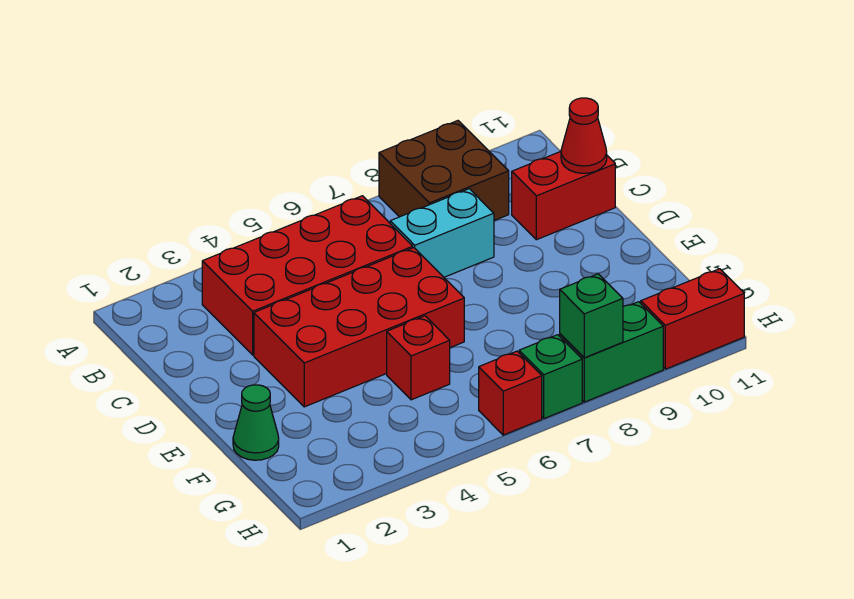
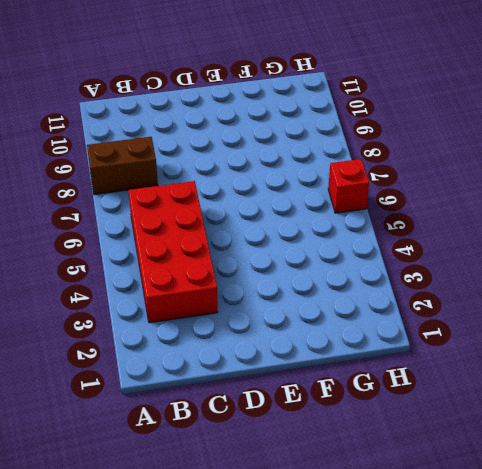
brown 1x2 brick [87,137,158,195] -> brown 2x2 brick [379,121,509,221]
none -> cyan 1x2 brick [390,189,494,277]
none -> red 1x2 brick [512,151,615,240]
none -> red 2x4 brick [254,248,464,407]

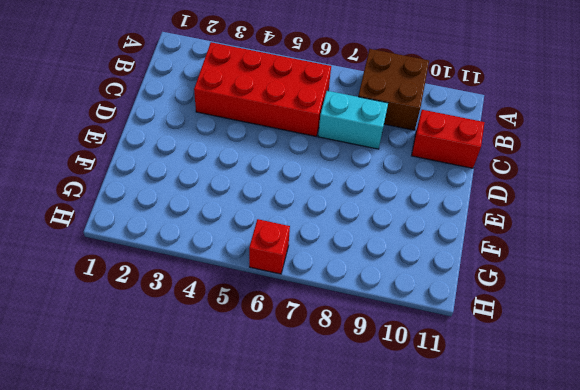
none -> red 2x4 brick [254,248,464,407]
none -> green 1x1 cone [233,385,279,460]
none -> red 1x1 brick [387,316,450,400]

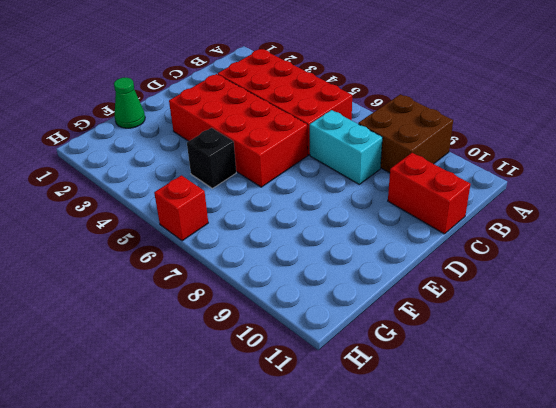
black 1x1 brick [187,128,236,188] -> red 1x1 brick [387,316,450,400]
none -> green 1x1 brick [519,335,582,418]
none -> green 1x2 brick [560,302,663,402]
none -> red 1x2 brick [641,269,744,369]

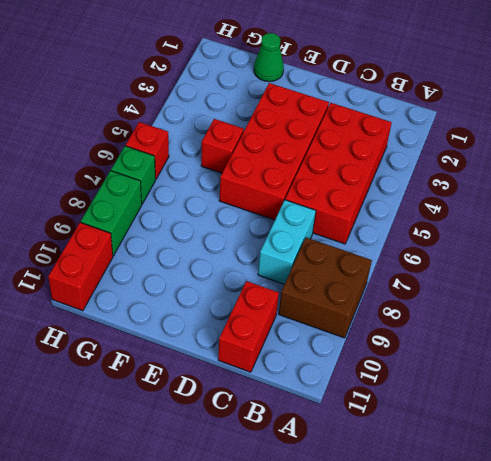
none -> red 1x1 cone [561,98,607,173]
none -> green 1x1 brick [560,274,623,358]

